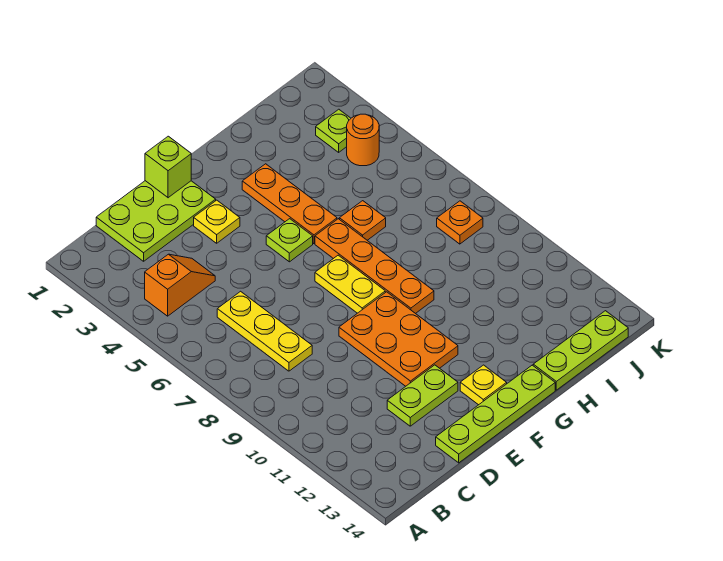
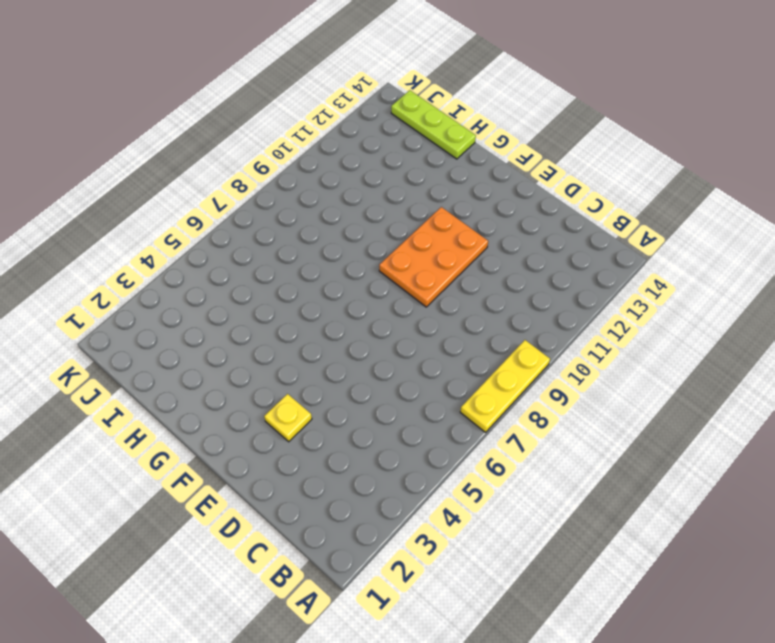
yellow 1x3 plate [460,340,550,432] -> yellow 1x3 plate moved to [217,291,312,371]
none -> orange 1x2 slope [145,254,215,316]
none -> lime 2x3 plate [96,181,216,261]
none -> lime 1x2 plate [387,365,458,426]

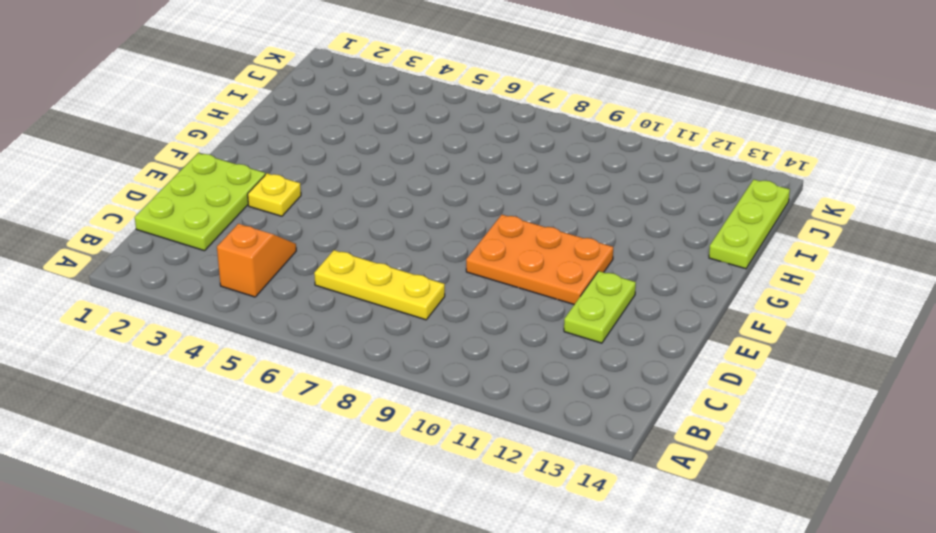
none -> lime 1x4 plate [436,365,555,463]
none -> lime 1x1 plate [266,219,313,262]
none -> yellow 1x2 plate [315,255,385,313]

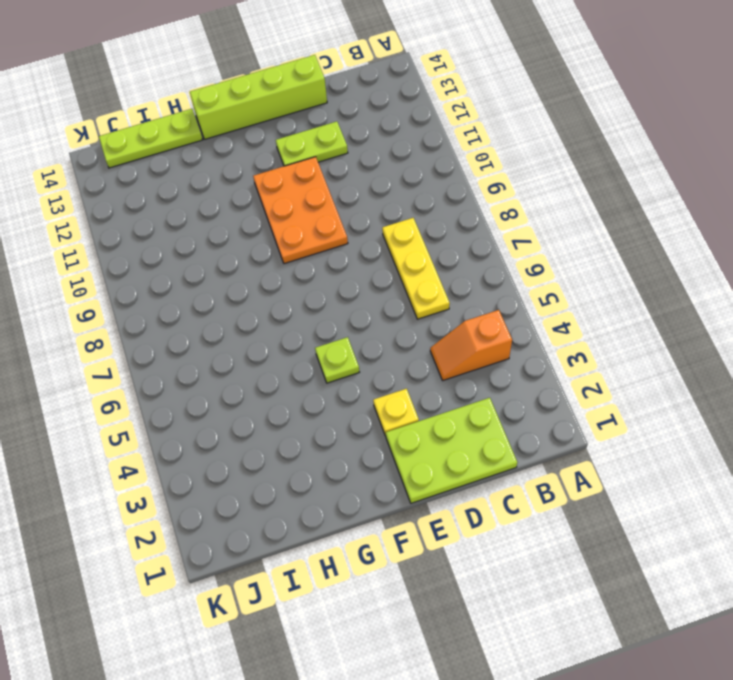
lime 1x4 brick [190,55,327,139] -> lime 1x4 plate [436,365,555,463]
none -> yellow 1x2 plate [315,255,385,313]
none -> yellow 1x1 plate [460,365,507,405]
none -> orange 1x3 plate [242,164,337,244]

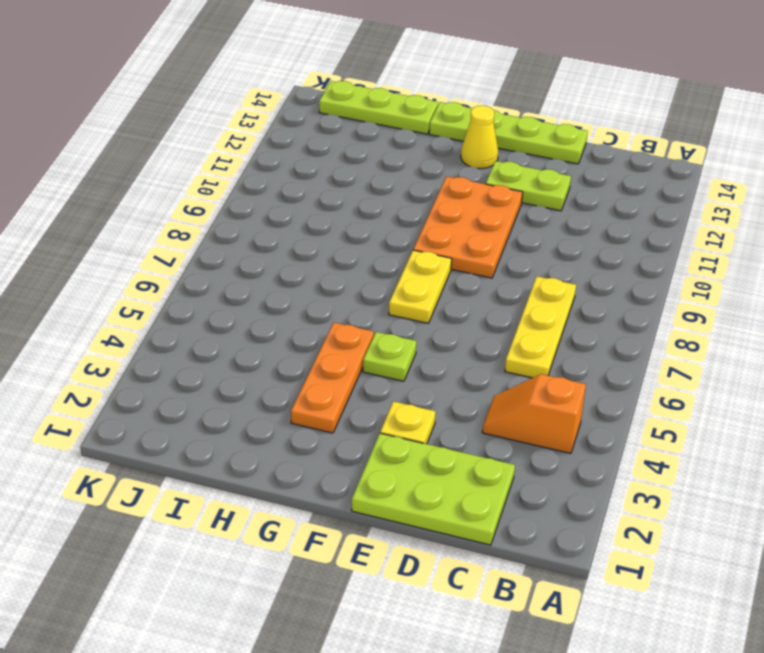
yellow 1x1 cone [461,106,498,169] -> yellow 1x1 plate [460,365,507,405]
none -> orange 1x4 plate [315,219,434,314]
none -> orange 1x1 plate [339,201,386,240]
none -> lime 1x1 plate [316,109,351,152]

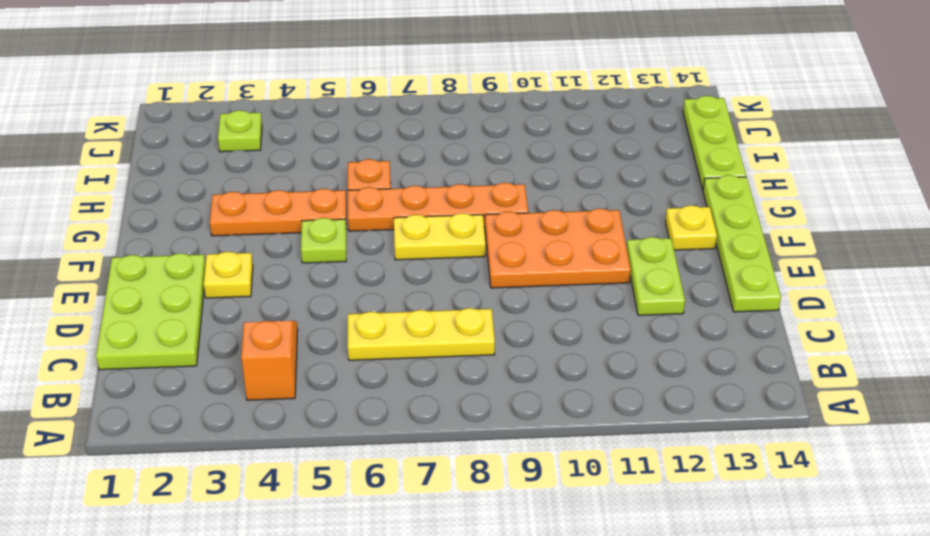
none -> orange 1x1 round brick [347,114,379,166]
none -> orange 1x1 plate [437,201,483,244]
none -> lime 1x1 brick [145,136,191,198]

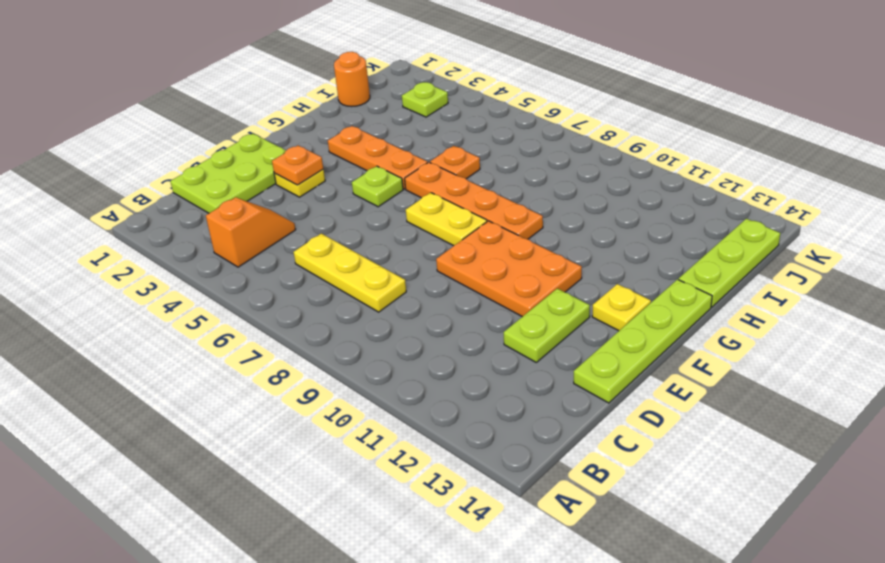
orange 1x1 plate [272,145,323,185] -> orange 1x1 plate moved to [437,201,483,244]
orange 1x1 round brick [334,52,370,107] -> orange 1x1 round brick moved to [347,114,379,166]
none -> lime 1x1 brick [145,136,191,198]

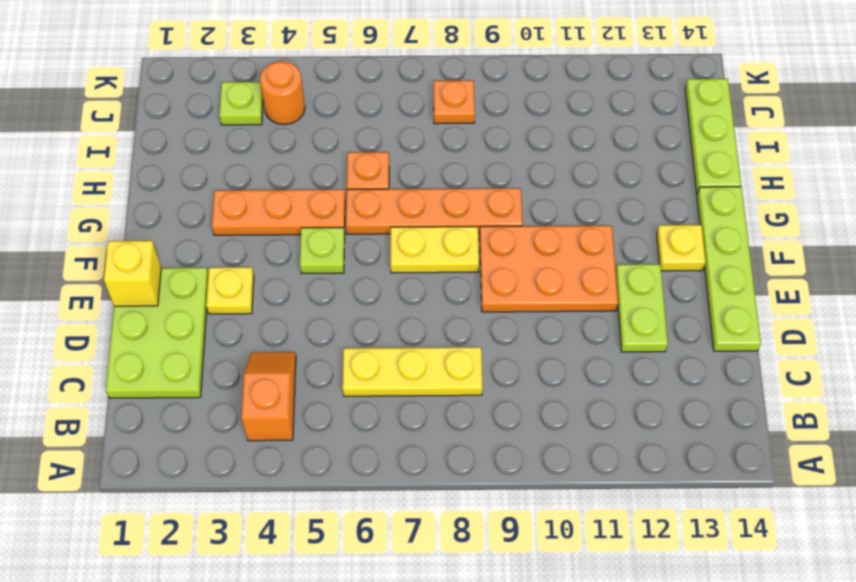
yellow 1x1 brick [104,241,161,306] -> lime 1x1 brick [145,136,191,198]

